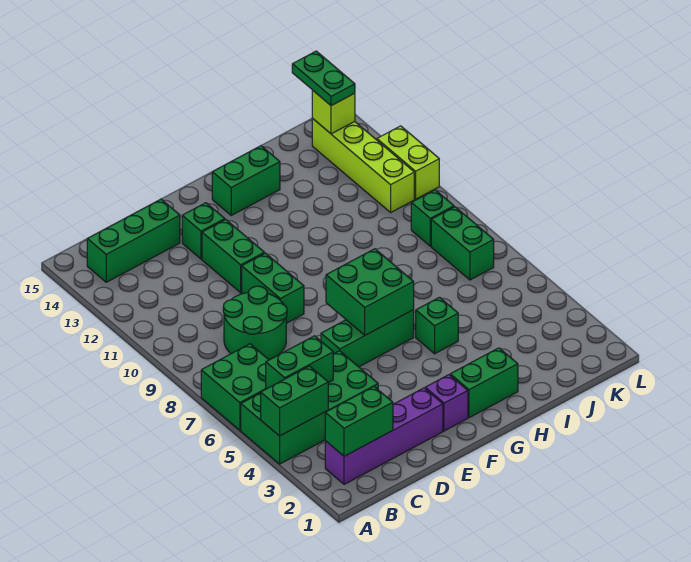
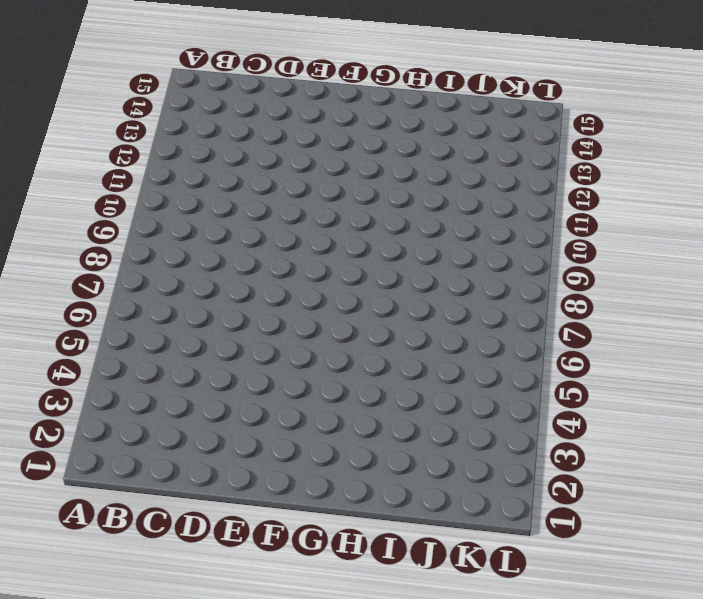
none -> green 2x4 brick [241,351,378,464]
none -> green 2x2 brick [201,344,269,430]
none -> purple 1x4 brick [325,388,443,484]

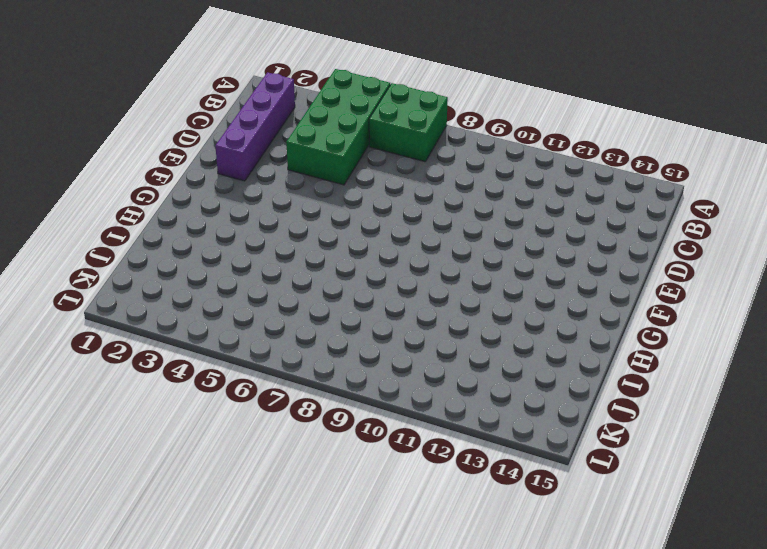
none -> green 1x3 brick [87,199,180,282]
none -> green 2x2 round brick [223,286,287,359]
none -> green 1x3 brick [321,310,414,367]

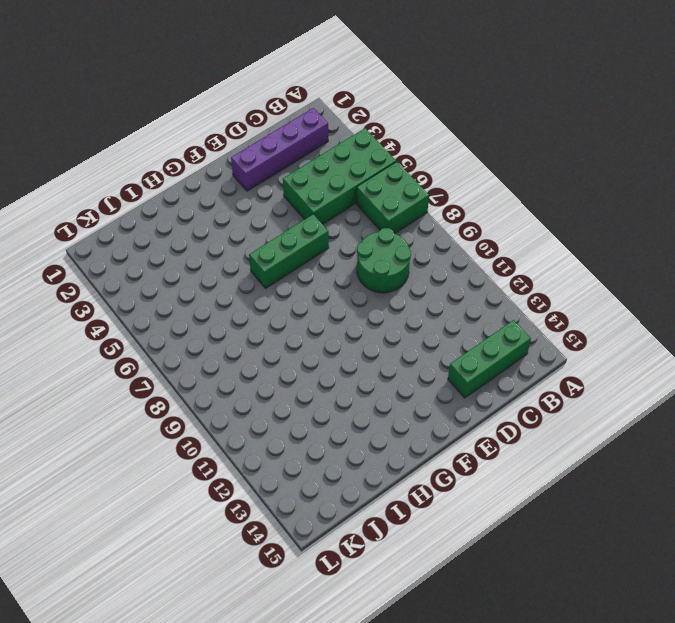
none -> green 1x2 brick [242,253,304,323]
none -> green 1x2 brick [202,220,264,293]
none -> green 1x1 brick [182,203,225,259]

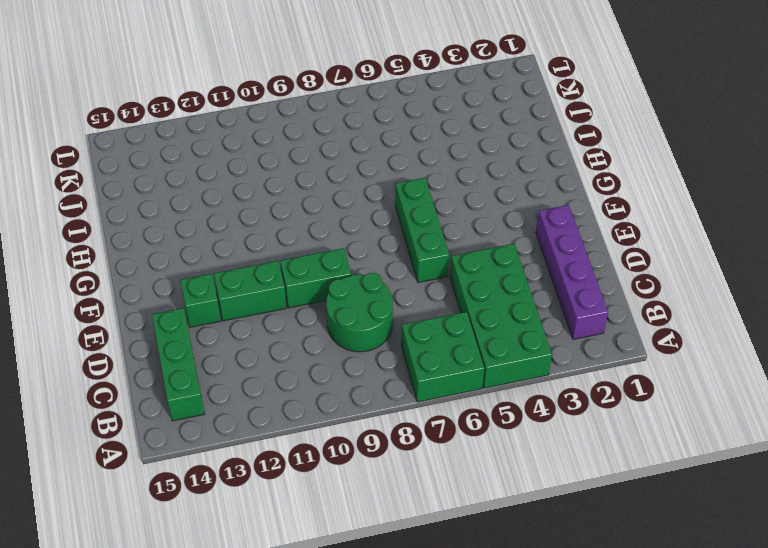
none -> purple 1x1 brick [425,375,468,431]
none -> green 1x2 brick [450,348,518,418]
none -> green 1x2 brick [212,146,280,215]

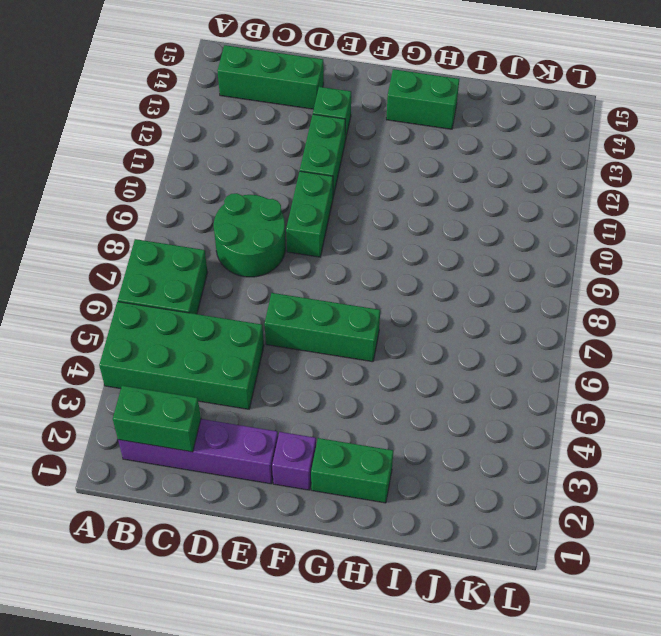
none -> green 1x1 brick [416,297,458,354]
none -> green 1x2 brick [431,207,494,280]
none -> green 1x1 brick [411,190,454,246]

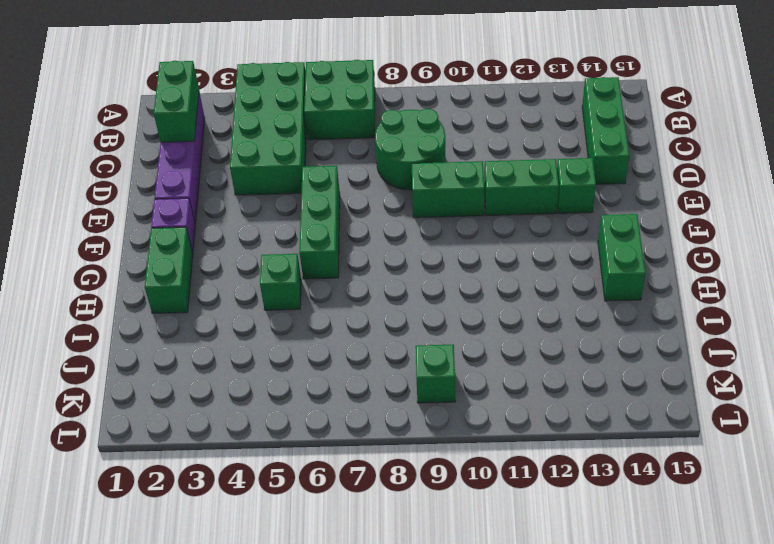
none -> green 1x2 brick [431,207,494,280]
none -> lime 1x4 brick [312,118,414,212]
none -> lime 1x2 brick [377,126,439,199]

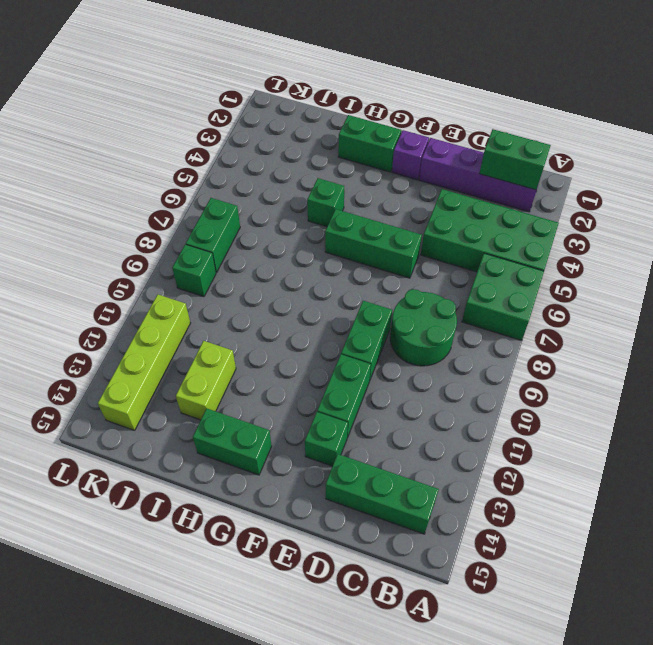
lime 1x2 brick [176,341,236,420] -> lime 1x2 brick moved to [377,126,439,199]
none -> green 1x2 brick [261,366,328,436]
none -> green 1x2 brick [266,336,333,389]
none -> green 2x2 brick [326,249,414,335]

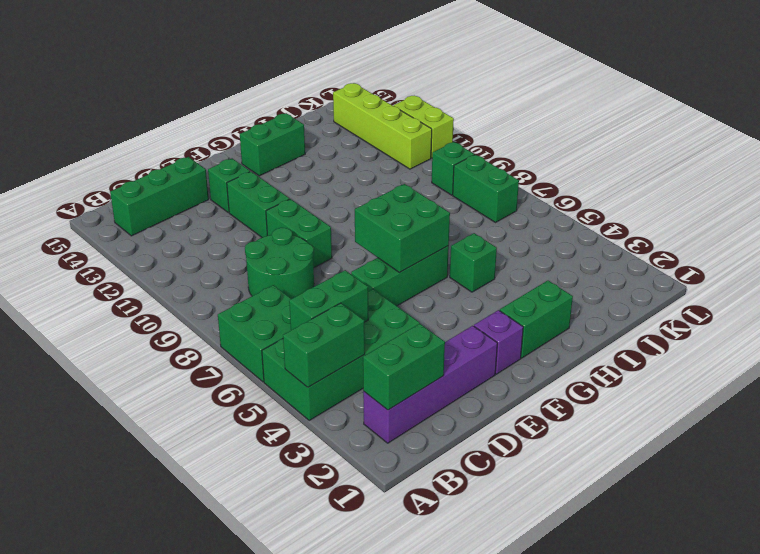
none -> lime 1x1 brick [312,90,355,134]
none -> green 1x2 plate [292,51,355,106]

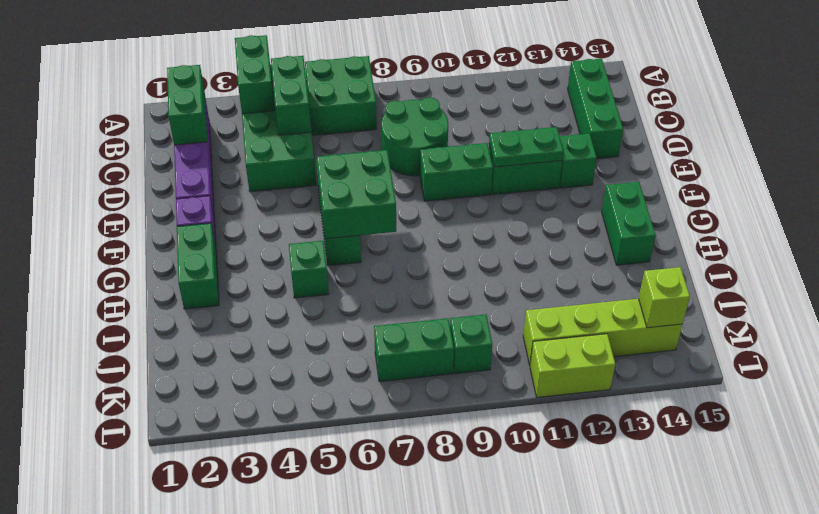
green 1x2 plate [489,127,563,167] -> green 1x2 plate moved to [292,51,355,106]

